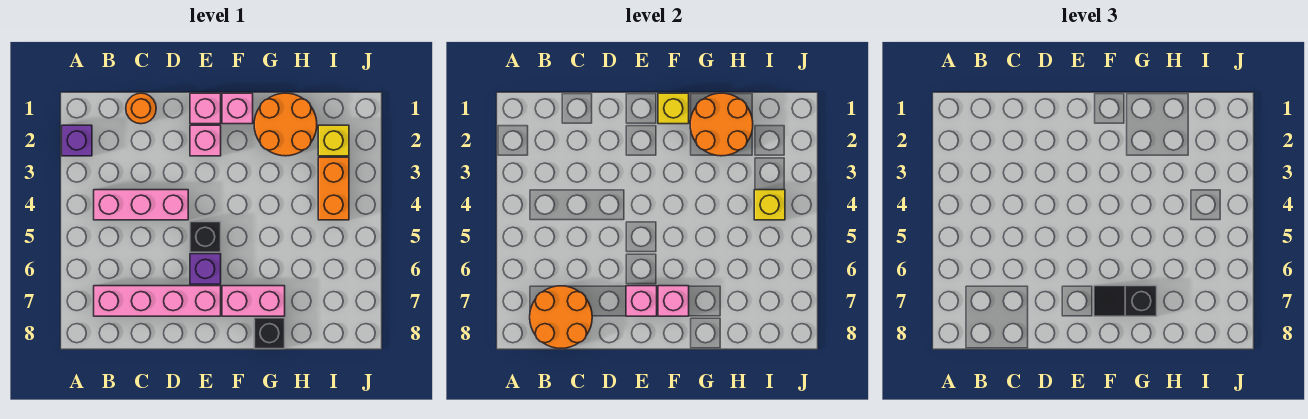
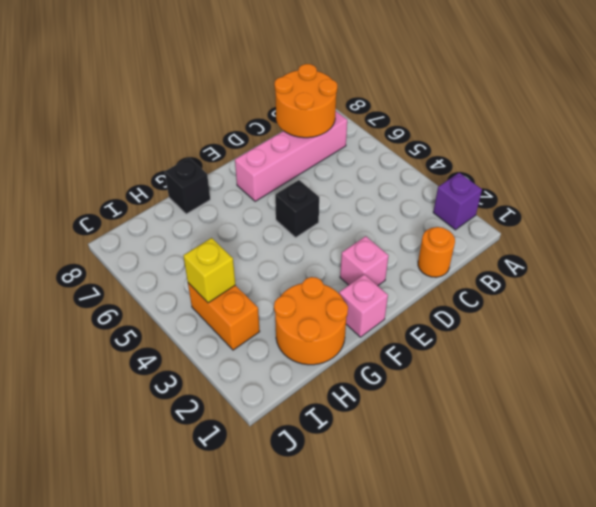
none -> pink 1x3 brick [94,190,188,220]
none -> pink 1x1 brick [190,93,221,124]
none -> purple 1x1 brick [190,254,221,284]

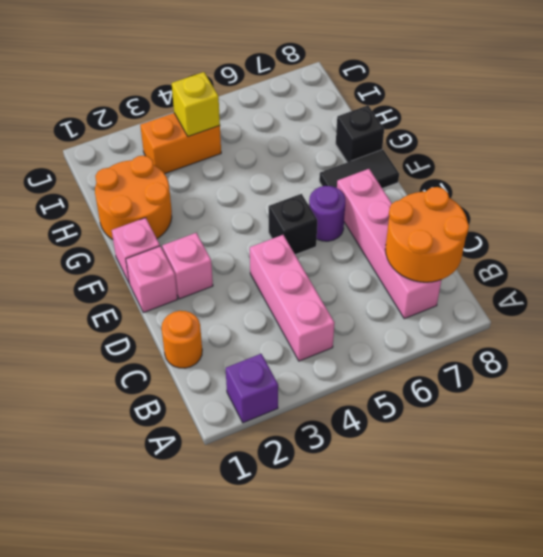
purple 1x1 round brick [309,186,345,241] -> purple 1x1 brick [190,254,221,284]
black 1x2 tile [319,149,399,188] -> pink 1x2 brick [222,286,285,316]
none -> yellow 1x1 brick [318,125,349,156]
none -> pink 1x1 brick [626,286,657,316]
none -> yellow 1x1 brick [658,93,689,124]

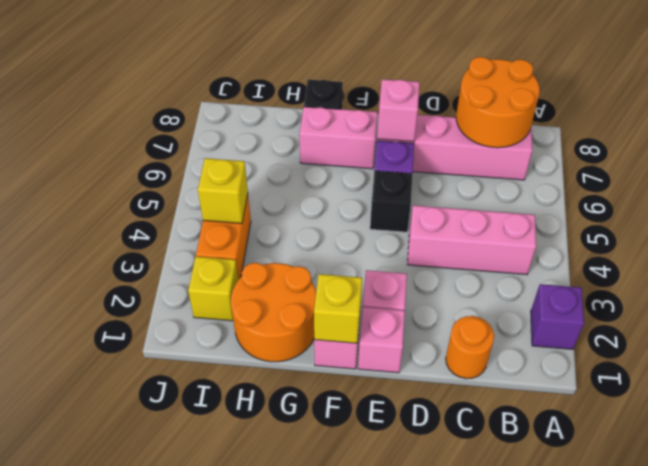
none -> pink 1x1 brick [658,286,689,316]
none -> orange 2x2 round brick [690,93,753,156]
none -> black 1x2 slope [1094,286,1157,316]

